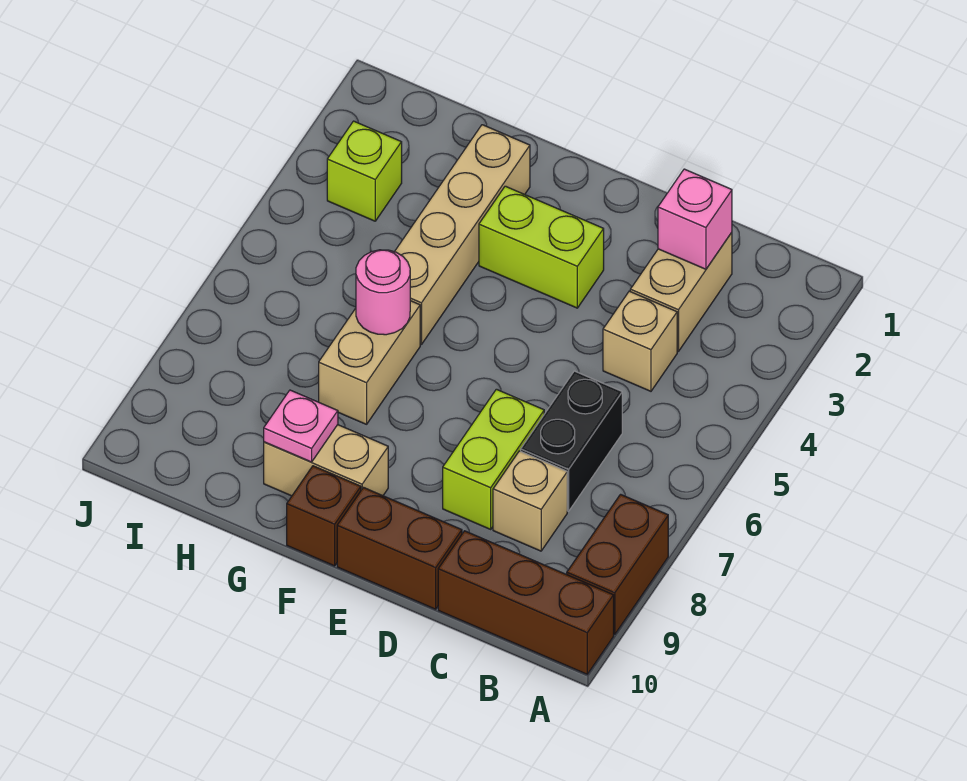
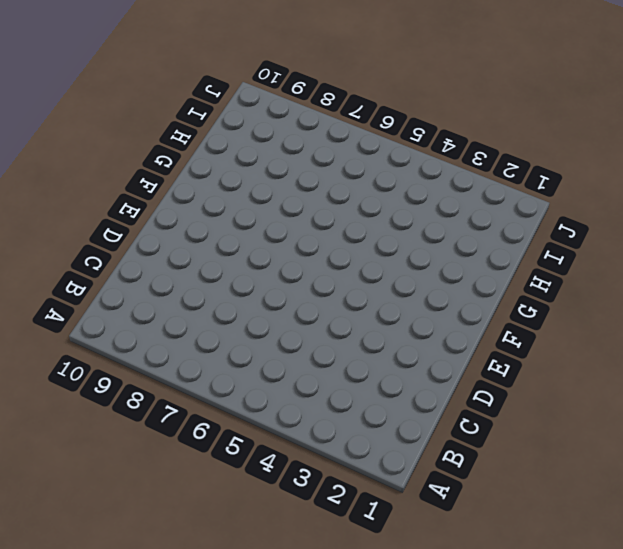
none -> brown 1x2 brick [567,494,668,635]
none -> brown 1x3 brick [438,531,614,674]
none -> tan 1x2 brick [630,233,732,352]

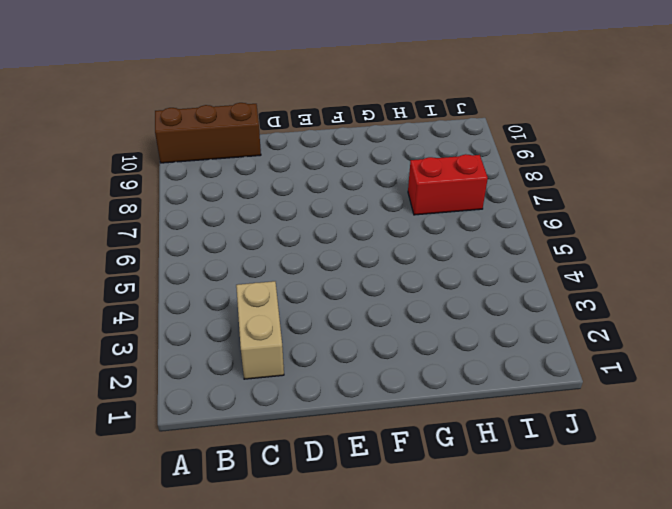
red 1x2 brick [408,154,488,215] -> none
none -> brown 1x2 brick [567,494,668,635]
none -> tan 1x1 brick [603,291,677,391]
none -> black 1x2 brick [521,371,622,511]

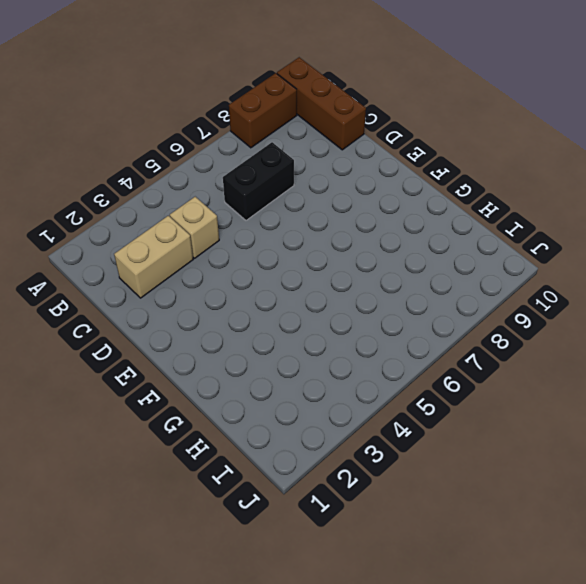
none -> tan 1x1 brick [493,451,567,551]
none -> lime 1x2 brick [443,389,544,529]
none -> brown 1x2 brick [337,488,462,609]

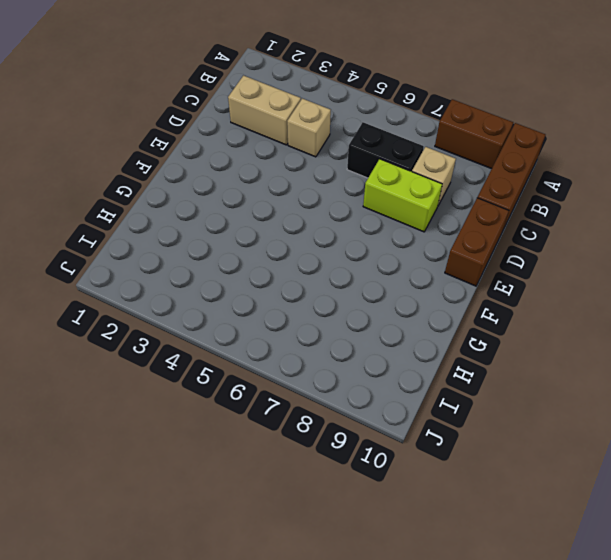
none -> lime 1x2 brick [479,186,604,308]
none -> tan 1x2 brick [264,425,388,496]
none -> brown 1x1 brick [287,466,361,566]

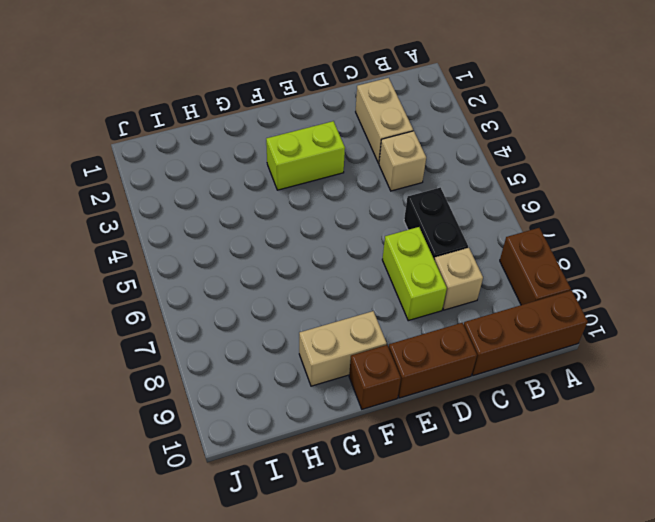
none -> tan 1x4 brick [395,125,530,345]
none -> tan 1x2 brick [319,301,420,424]
none -> lime 1x1 brick [327,121,402,221]

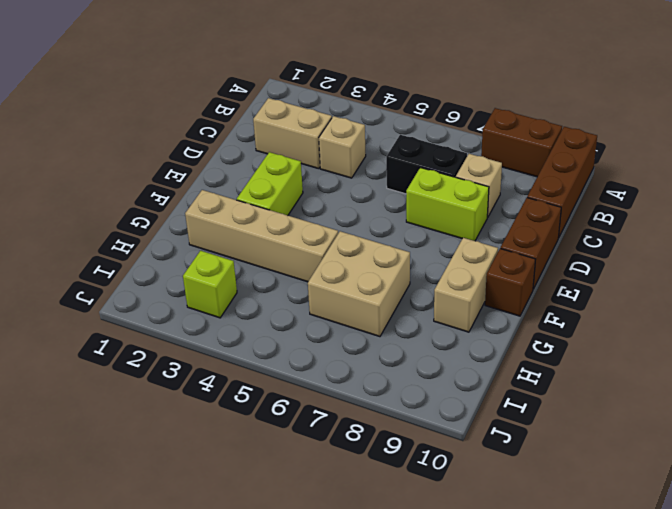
tan 2x2 brick [308,231,410,337] -> tan 1x2 brick [319,301,420,424]
none -> pink 1x1 brick [658,169,732,269]
none -> pink 1x1 round brick [356,250,410,335]
none -> pink 1x1 plate [264,390,338,462]

